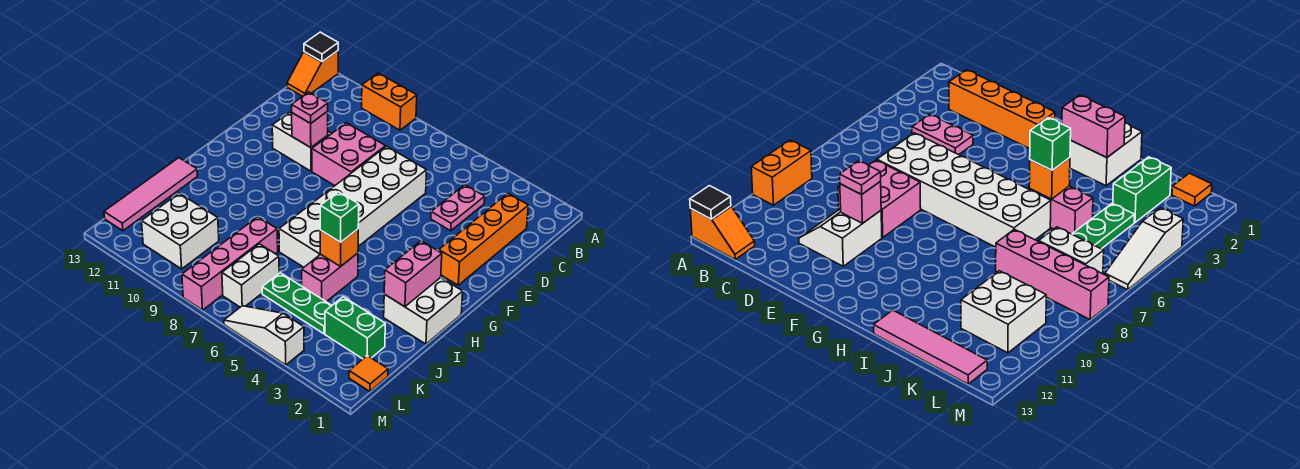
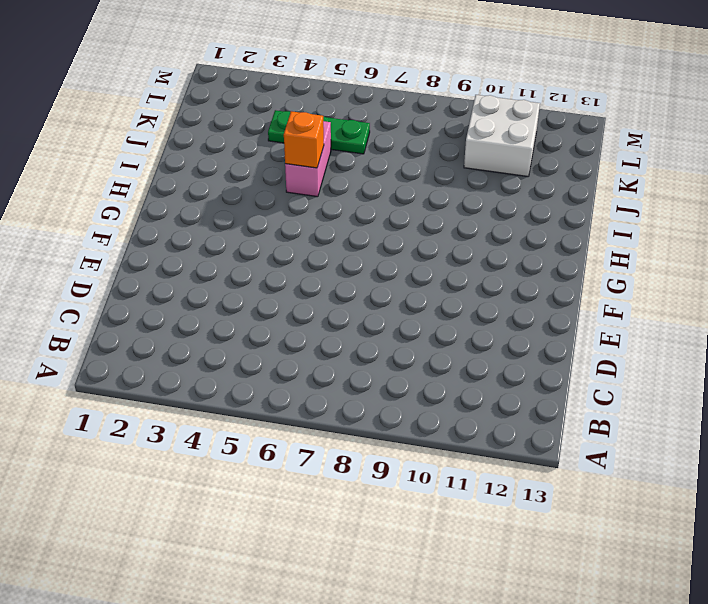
none -> orange 1x2 brick [362,73,417,130]
none -> orange 1x2 slope [287,51,338,96]
none -> orange 1x4 brick [439,194,528,285]

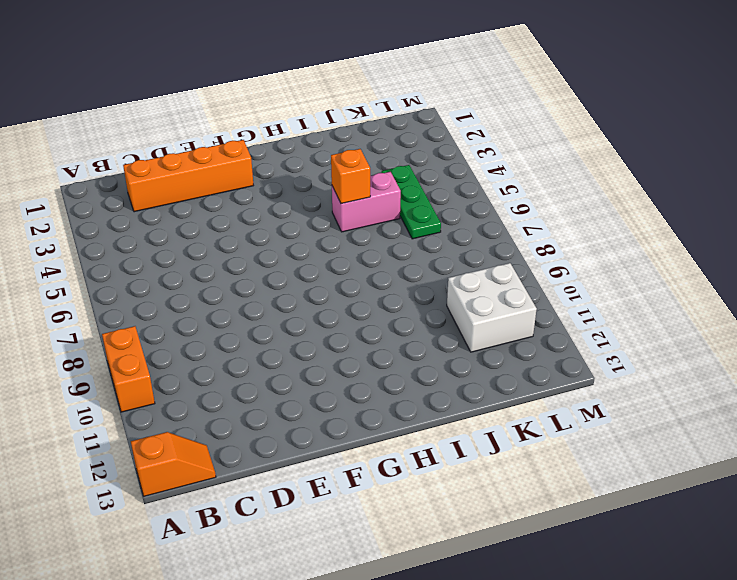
none -> pink 1x2 plate [431,185,485,231]
none -> white 2x6 brick [279,146,427,267]
none -> pink 2x2 brick [312,123,386,186]

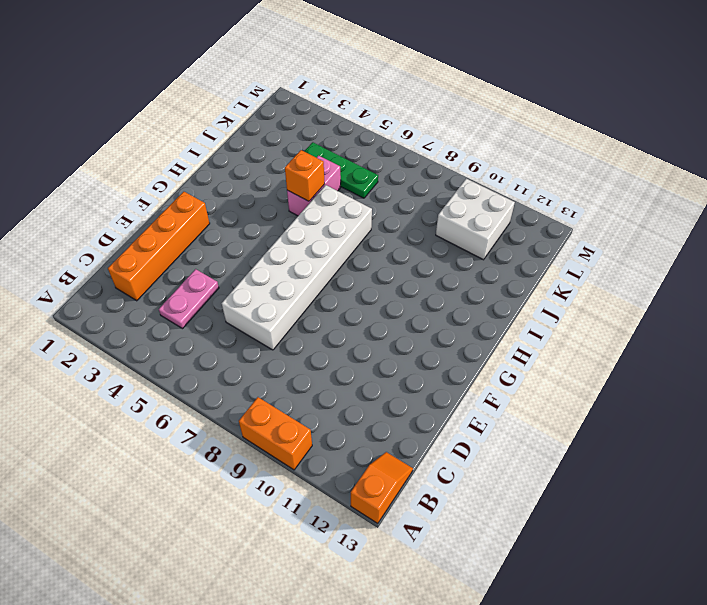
none -> pink 2x2 brick [312,123,386,186]
none -> white 2x2 slope [272,112,332,171]
none -> white 2x2 brick [384,278,463,344]

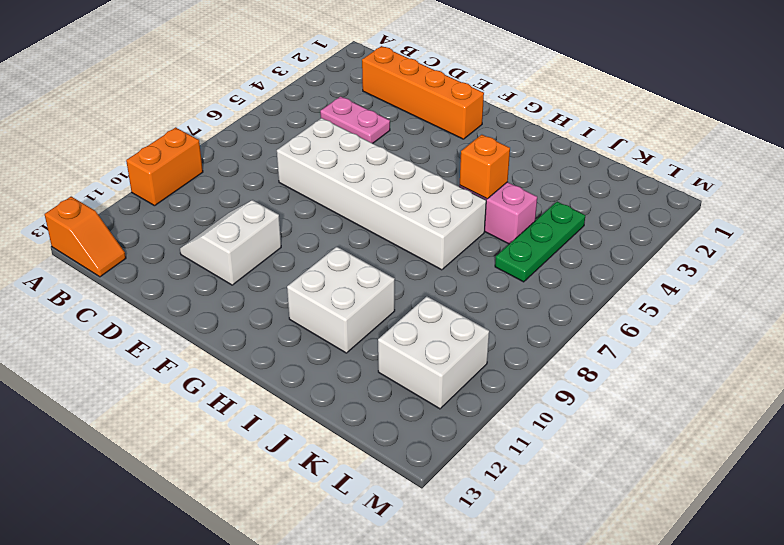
white 2x2 brick [287,247,395,353] -> white 2x2 brick moved to [384,278,463,344]
none -> pink 2x2 brick [312,123,386,186]
none -> pink 1x4 tile [104,158,197,231]
none -> pink 1x4 brick [182,217,278,310]

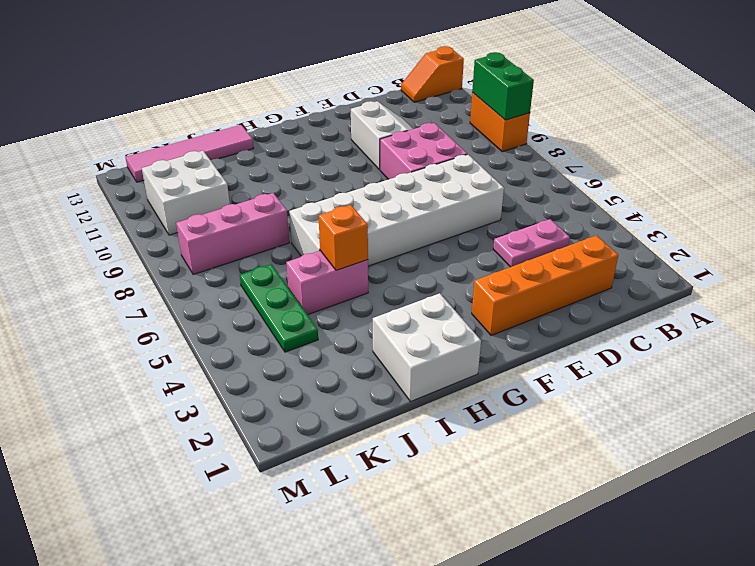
green 1x2 brick [472,52,534,120] -> green 1x2 brick moved to [325,297,385,359]
pink 1x3 brick [176,193,289,274] -> pink 1x4 brick [182,217,278,310]
none -> white 1x2 brick [222,244,279,307]
none -> orange 1x1 tile [349,356,388,391]
none -> white 1x3 slope [224,306,304,365]

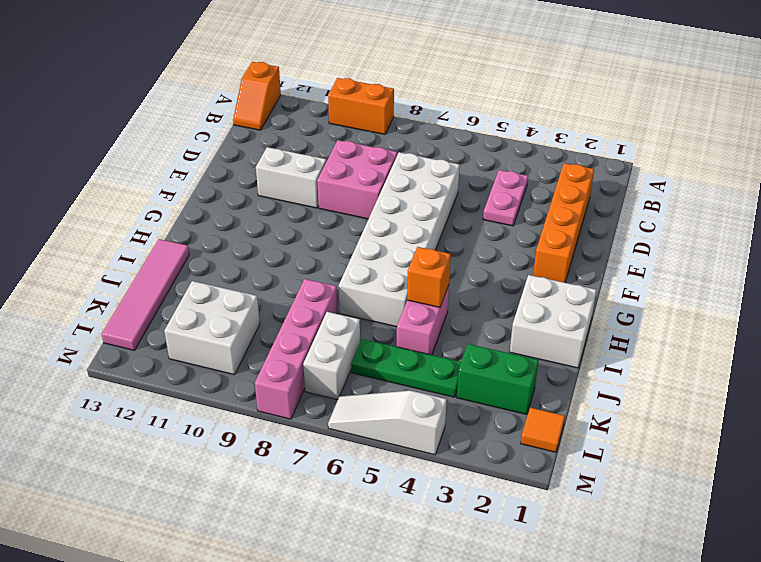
none -> black 1x1 tile [304,32,338,62]
none -> pink 1x1 brick [292,111,328,148]
none -> pink 1x2 brick [384,241,442,307]

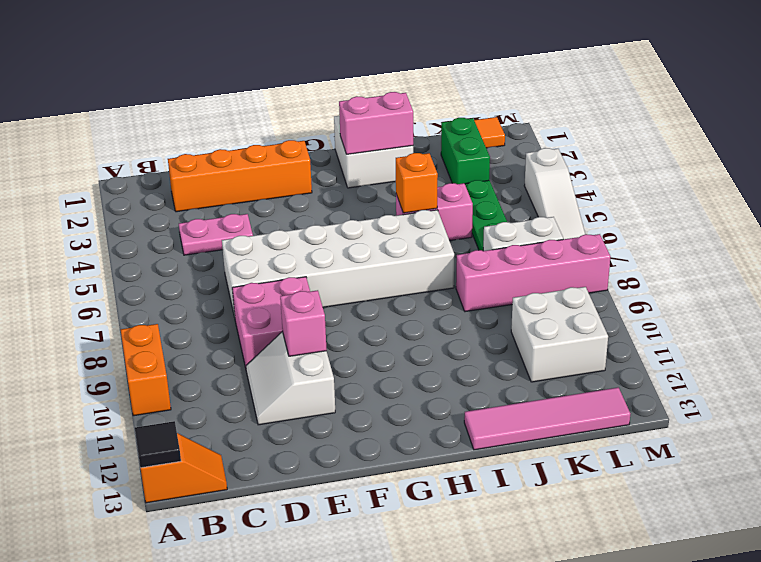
none -> pink 1x1 plate [292,92,328,123]
none -> green 1x1 brick [320,192,359,242]

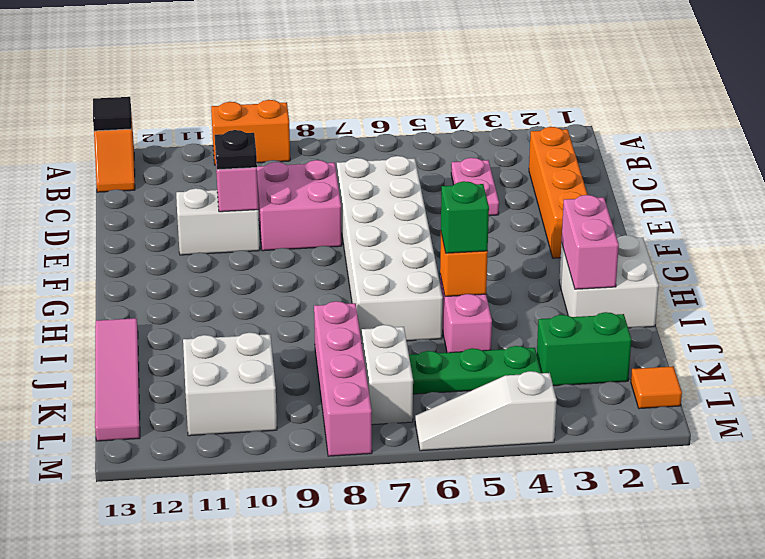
black 1x1 plate [215,130,257,170] -> pink 1x1 plate [292,92,328,123]

